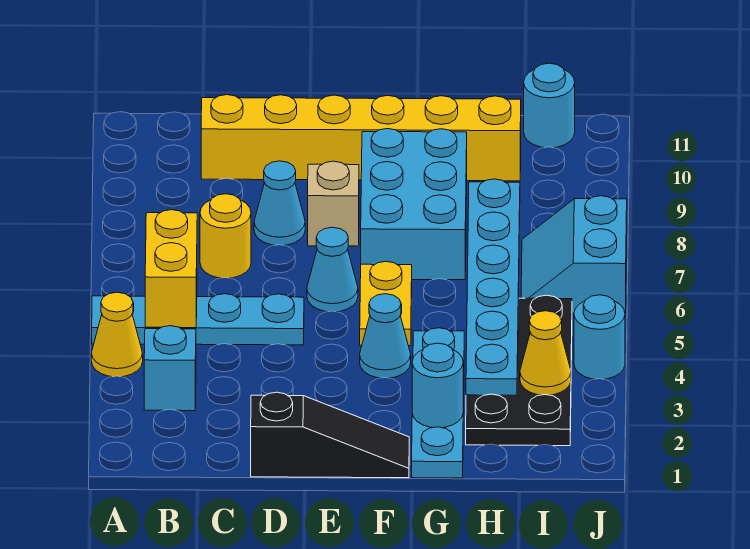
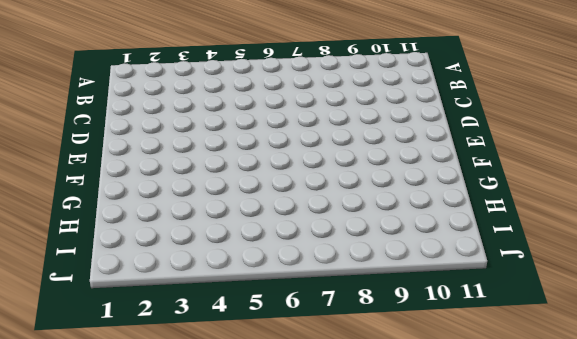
none -> yellow 1x1 cone [91,292,143,377]
none -> cyan 1x4 plate [92,294,304,345]
none -> cyan 1x1 brick [144,326,196,411]

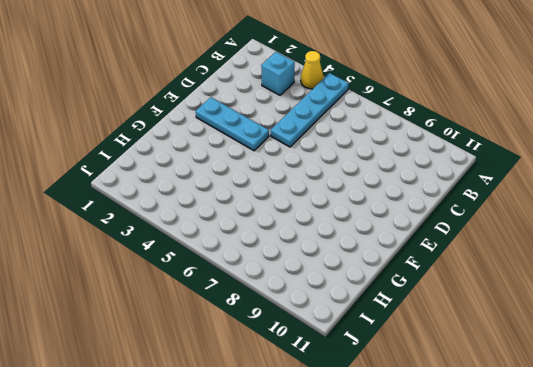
cyan 1x3 plate [196,97,269,151] -> none
none -> yellow 1x1 round brick [200,194,251,278]
none -> yellow 1x6 brick [201,95,521,181]
none -> black 1x3 slope [251,392,409,478]

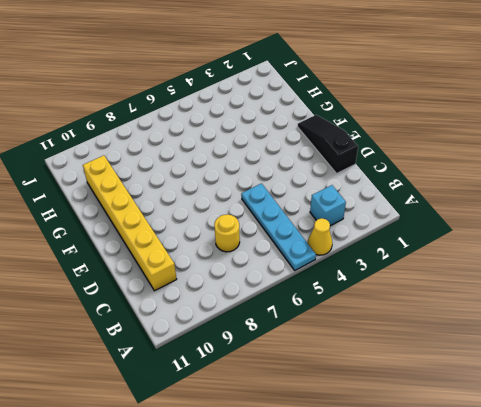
none -> cyan 1x1 cone [254,161,305,245]
none -> cyan 1x1 cone [307,227,358,312]
none -> tan 1x1 brick [308,161,359,246]

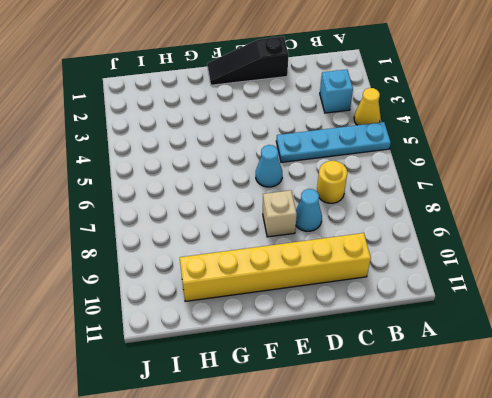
none -> cyan 1x1 cone [360,294,411,378]
none -> yellow 1x2 plate [360,262,412,346]
none -> cyan 2x3 brick [361,129,467,280]

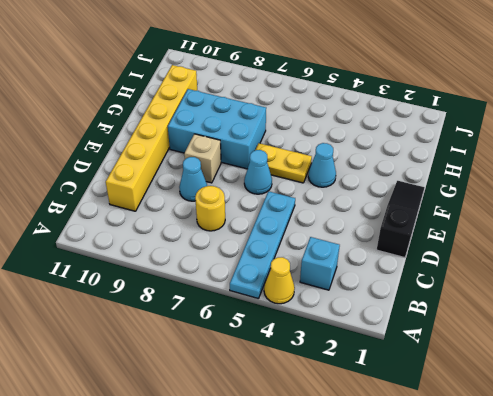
none -> cyan 1x4 plate [412,328,464,478]
none -> black 2x4 plate [466,295,572,446]
none -> cyan 2x2 slope [521,196,627,313]

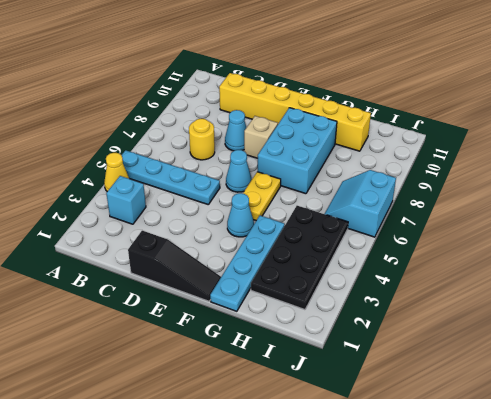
none -> cyan 1x1 round brick [524,63,575,148]
none -> cyan 1x1 round brick [574,295,625,379]
none -> yellow 1x2 brick [145,210,197,328]

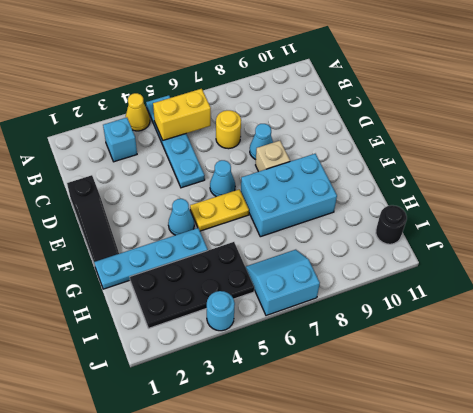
black 1x1 round brick [376,205,407,244] -> cyan 1x1 round brick [524,63,575,148]
none -> yellow 1x6 brick [201,95,521,181]
none -> cyan 1x1 round brick [412,343,463,428]
none -> cyan 1x6 plate [466,179,520,395]

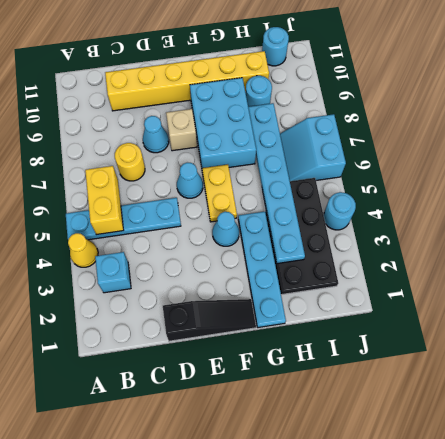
cyan 1x1 round brick [246,76,272,107] -> cyan 1x1 round brick moved to [412,343,463,428]
none -> yellow 1x1 cone [520,311,571,395]

